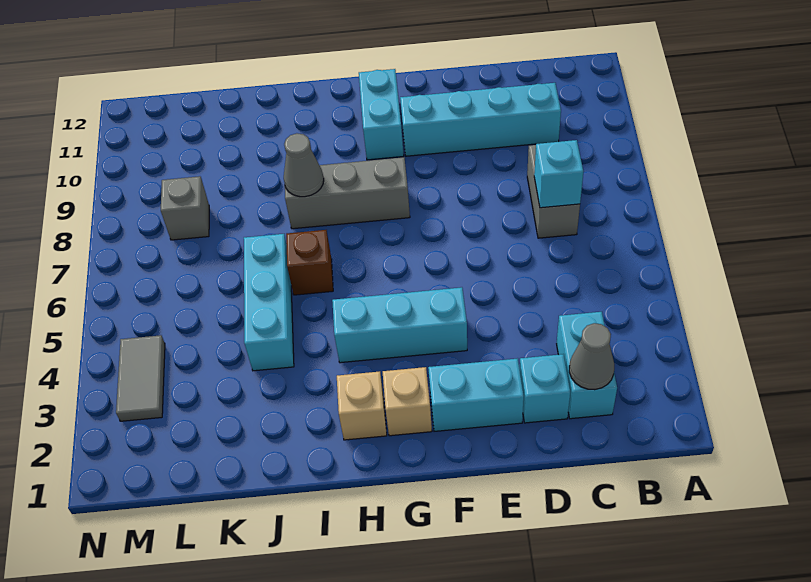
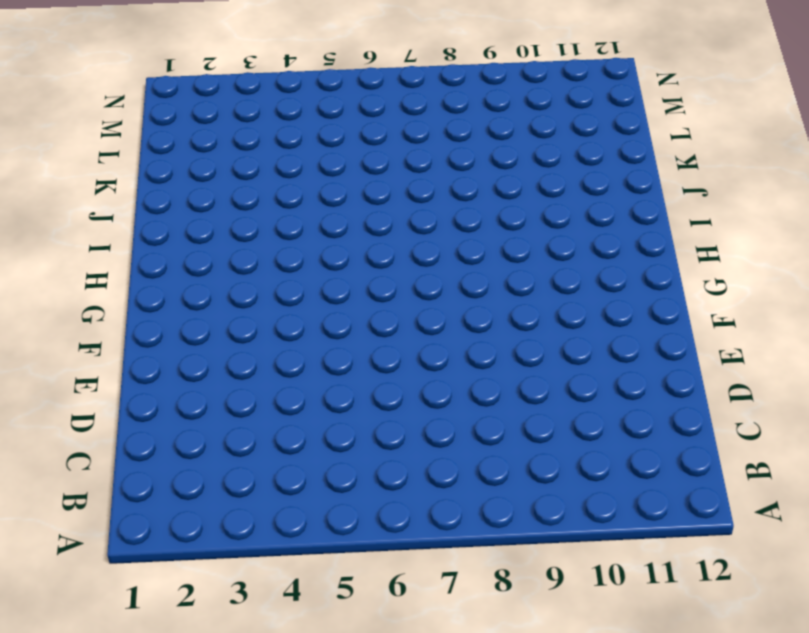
none -> cyan 1x2 brick [557,312,617,419]
none -> grey 1x2 brick [527,145,580,238]
none -> cyan 1x4 brick [400,83,561,156]

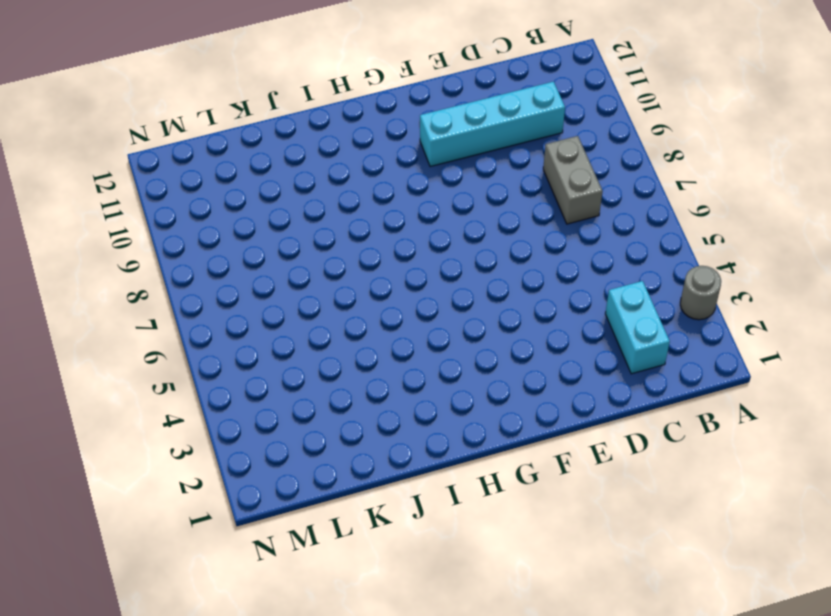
grey 1x1 round brick [680,266,721,320] -> none
none -> cyan 1x1 brick [520,354,570,423]
none -> cyan 1x2 brick [428,358,524,431]
none -> cyan 1x3 brick [332,287,467,363]

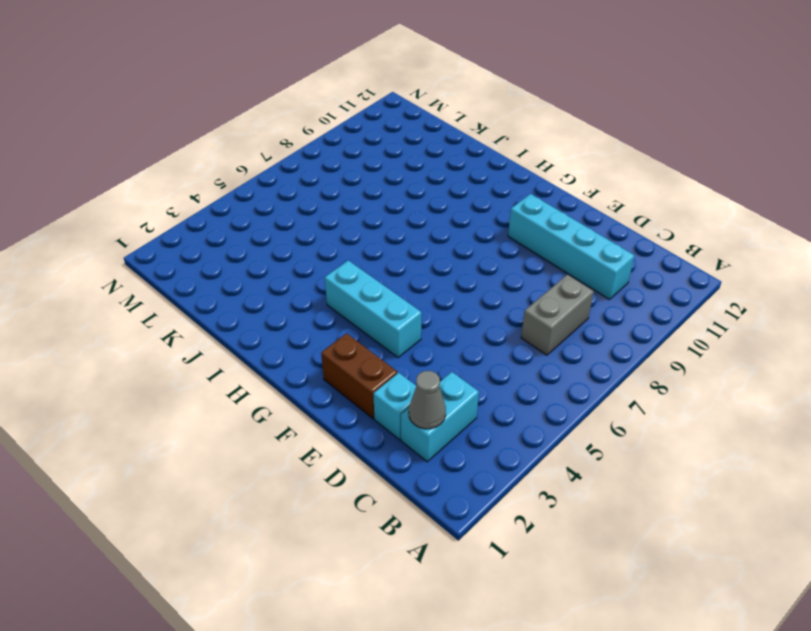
brown 1x2 brick [321,333,397,419] -> cyan 1x2 brick [428,358,524,431]
none -> tan 1x1 brick [383,367,432,436]
none -> grey 1x3 brick [285,157,410,229]
none -> cyan 1x2 brick [359,69,404,160]

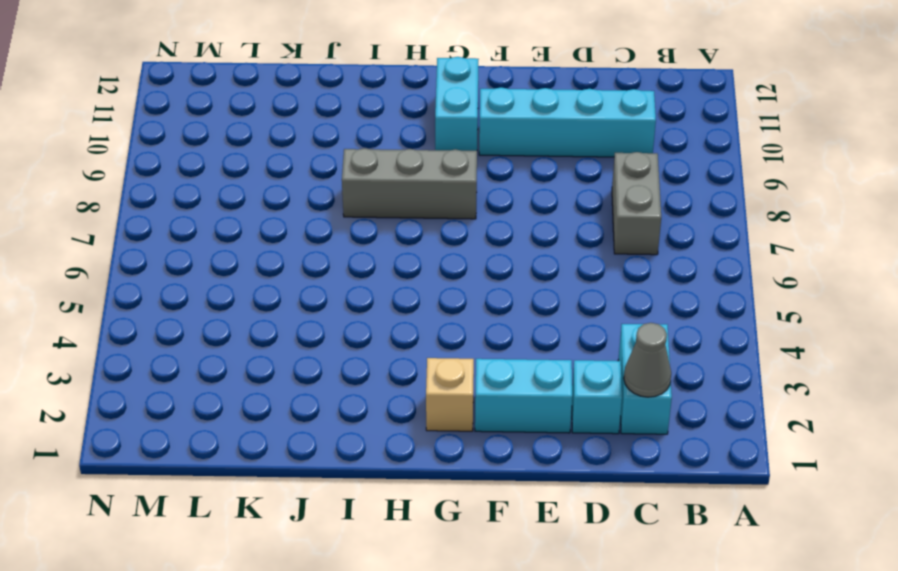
none -> cyan 1x3 brick [332,287,467,363]
none -> tan 1x1 brick [337,371,387,440]
none -> brown 1x1 brick [286,230,333,295]

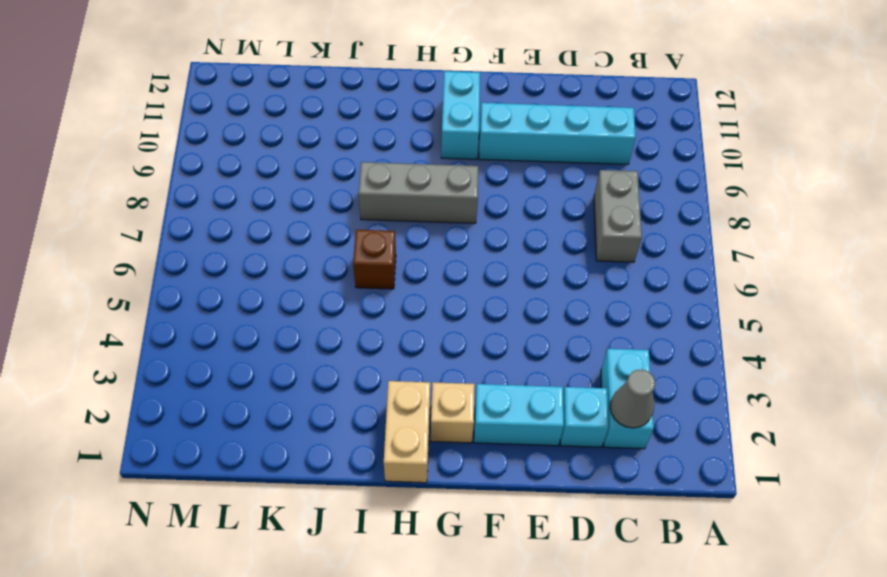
tan 1x2 brick [384,381,430,483] -> tan 1x1 brick [337,371,387,440]
none -> cyan 1x3 brick [332,287,467,363]
none -> cyan 1x3 brick [244,234,294,371]
none -> grey 1x1 brick [161,176,209,240]

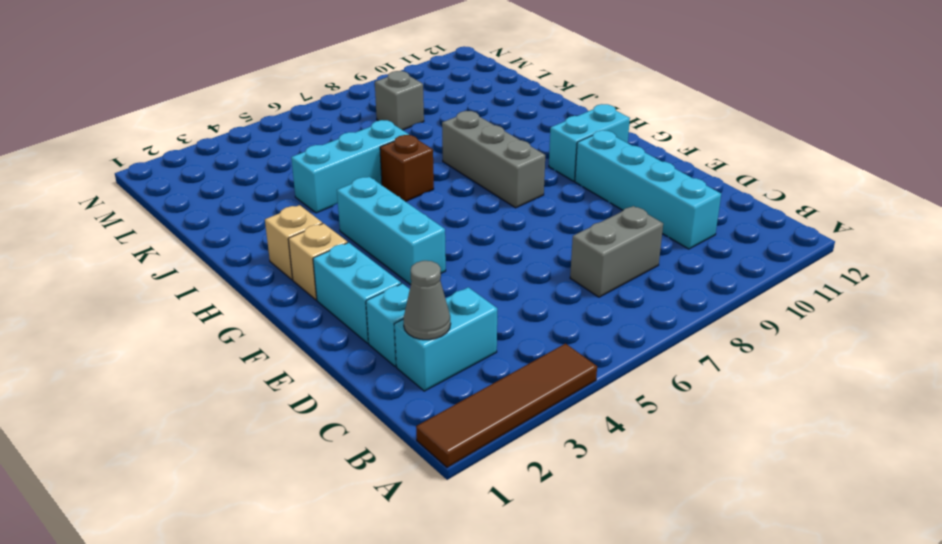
brown 1x4 tile [416,344,597,468] -> none
none -> grey 1x2 tile [116,335,165,421]
none -> cyan 1x1 brick [534,140,583,208]
none -> grey 1x1 cone [284,133,324,197]

